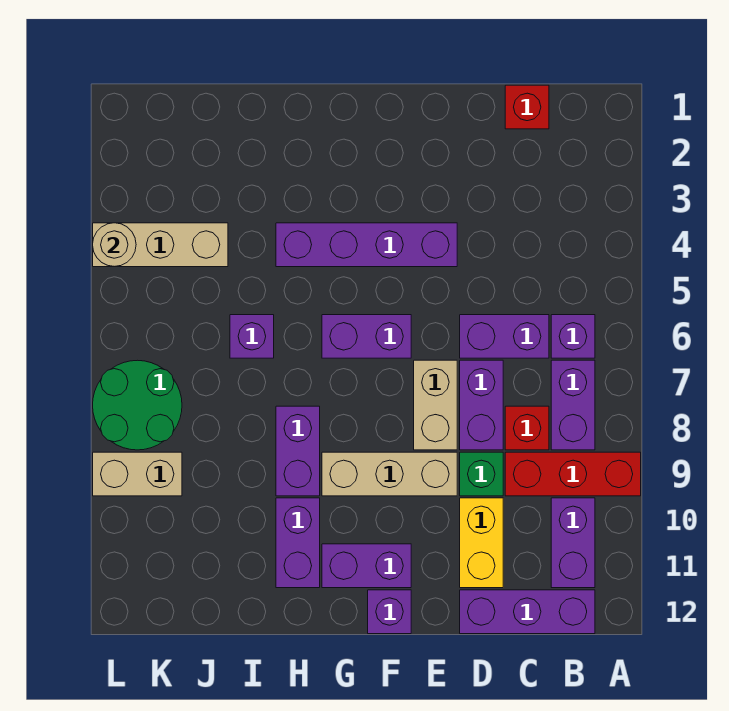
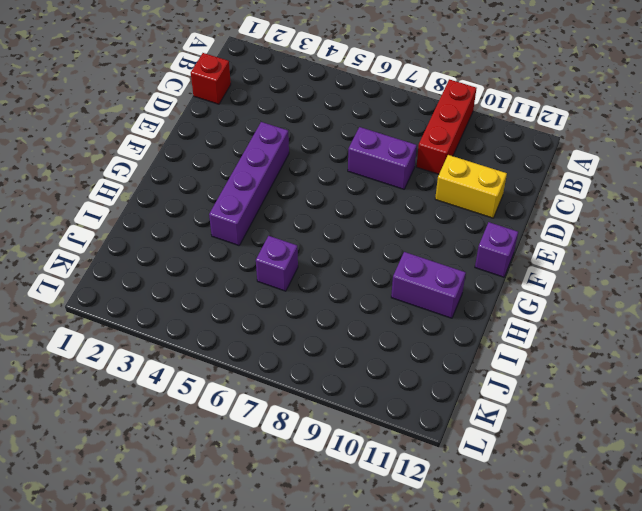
none -> purple 1x1 brick [551,315,595,358]
none -> purple 1x2 brick [551,360,595,450]
none -> purple 1x2 brick [551,498,595,588]

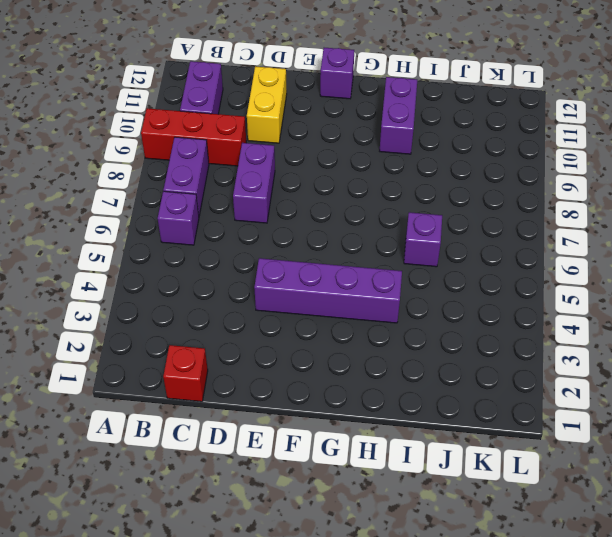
none -> purple 1x3 brick [460,590,595,634]
none -> purple 1x2 brick [460,315,549,358]
none -> red 1x1 brick [505,406,549,450]

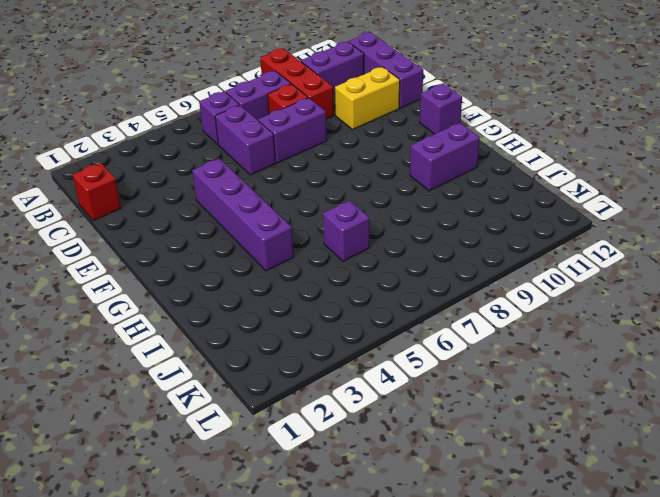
none -> green 1x1 brick [460,452,503,496]
none -> tan 1x2 brick [414,360,457,450]
none -> tan 1x3 brick [322,452,457,496]

